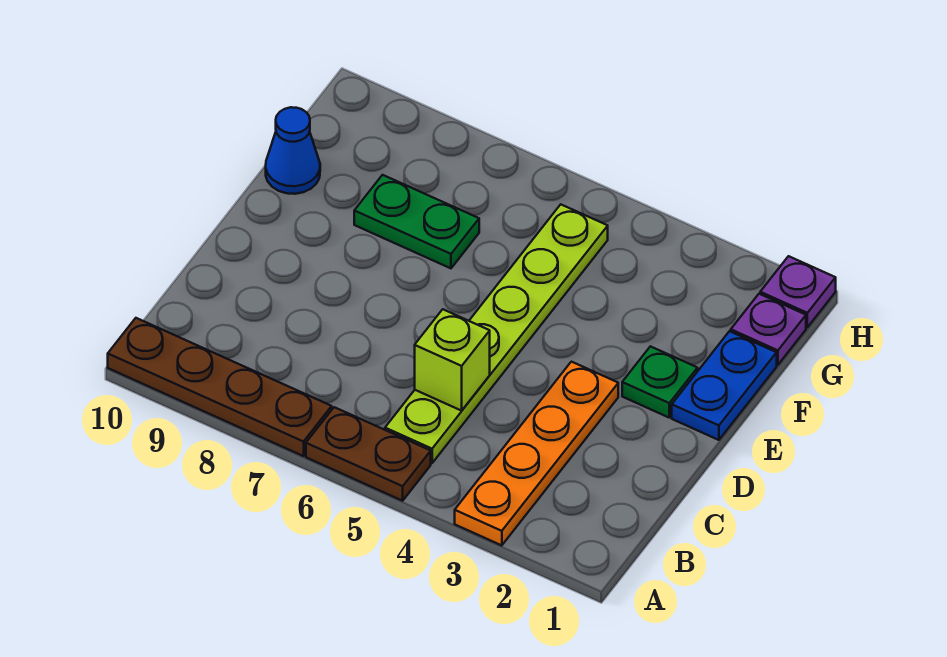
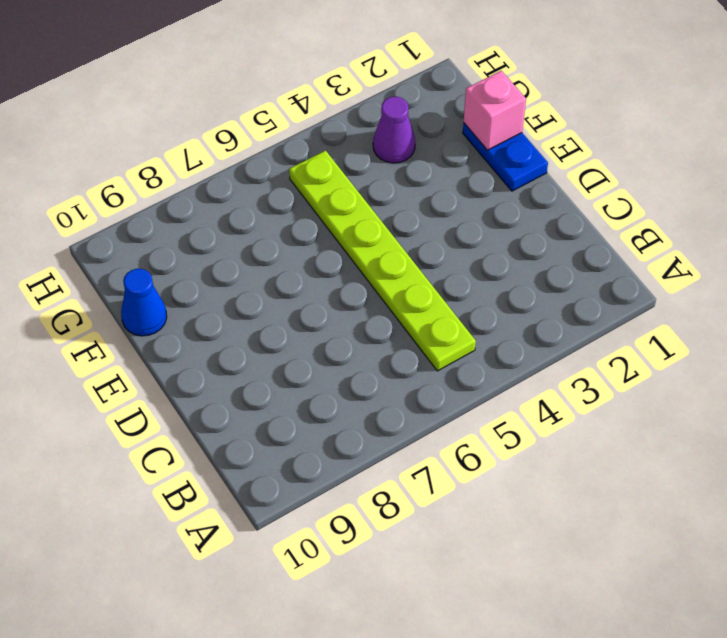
pink 1x1 brick [464,71,526,150] -> none
purple 1x1 cone [373,97,415,163] -> none
none -> orange 1x4 plate [455,362,618,545]
none -> brown 1x2 plate [306,407,431,501]

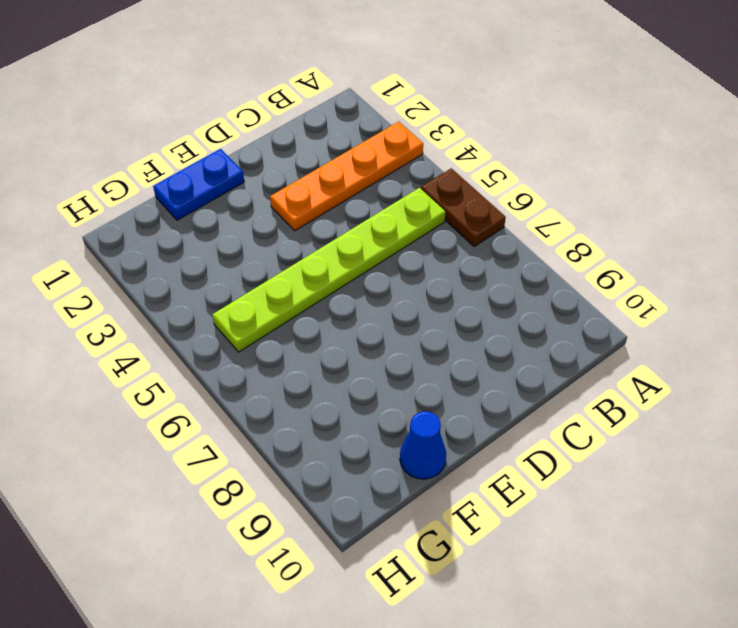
none -> brown 1x4 plate [108,318,332,456]
none -> green 1x1 plate [622,346,698,417]

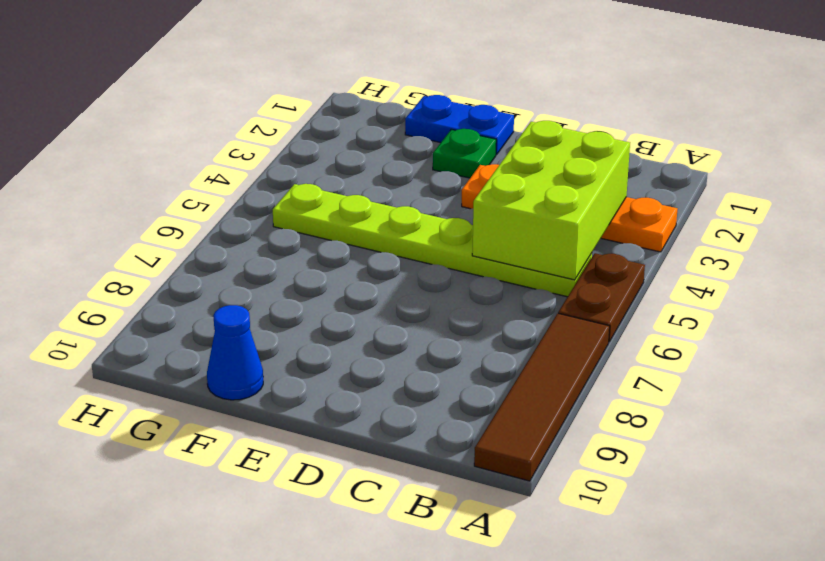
brown 1x4 tile [474,313,610,481] -> brown 1x4 plate [108,318,332,456]
lime 2x3 brick [472,121,630,280] -> lime 1x1 brick [415,309,490,411]
none -> green 1x2 plate [354,175,479,268]
none -> purple 1x1 plate [731,294,806,365]

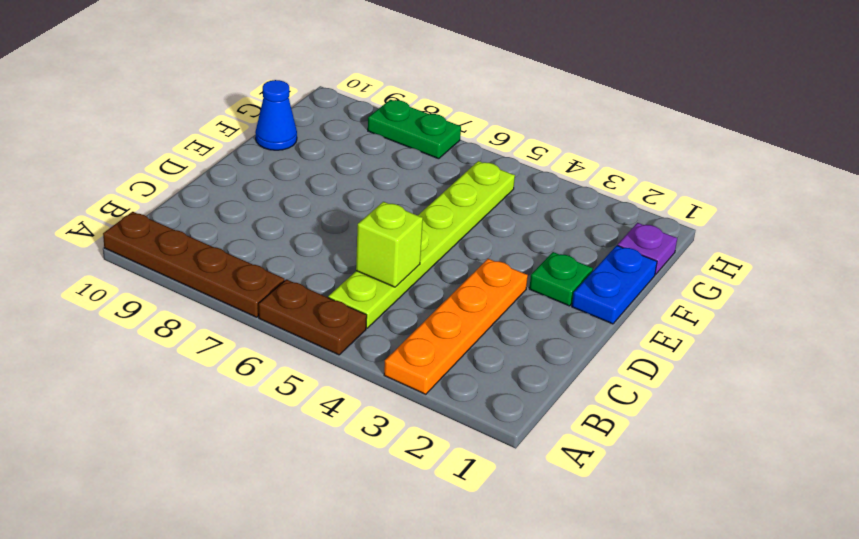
green 1x2 plate [368,100,461,159] -> green 1x2 plate moved to [354,175,479,268]
none -> purple 1x1 plate [760,256,836,327]

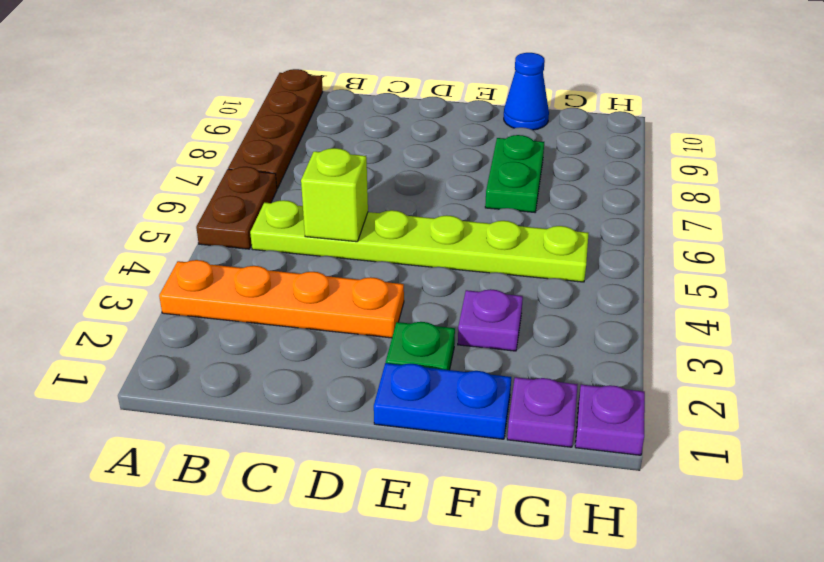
purple 1x1 plate [458,289,523,351] -> none

